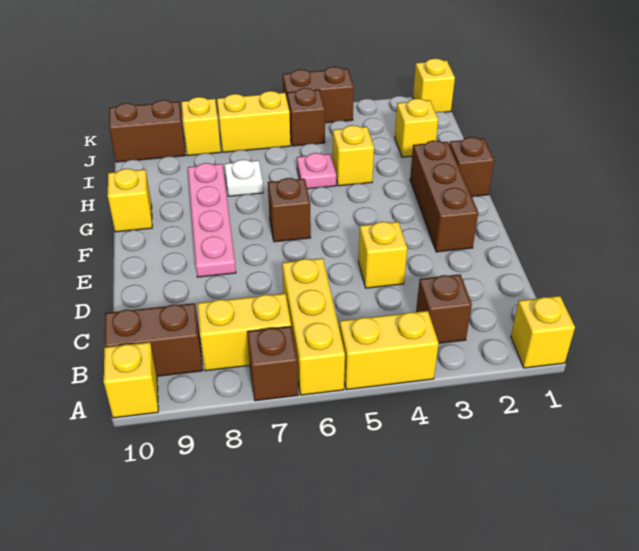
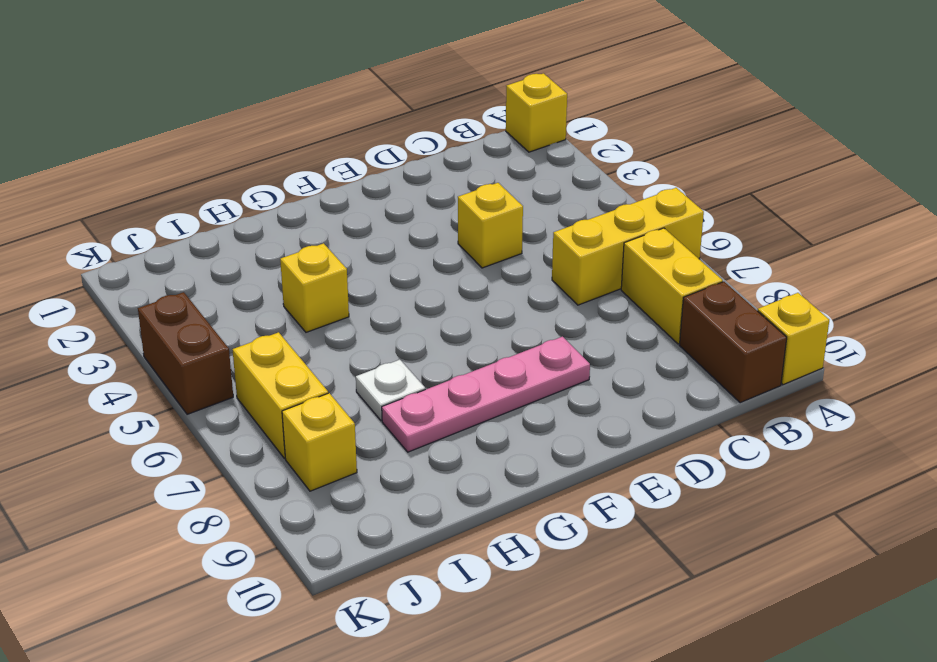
none -> yellow 1x2 brick [339,311,439,390]
none -> brown 1x1 brick [247,326,298,401]
none -> brown 1x1 brick [416,274,472,343]

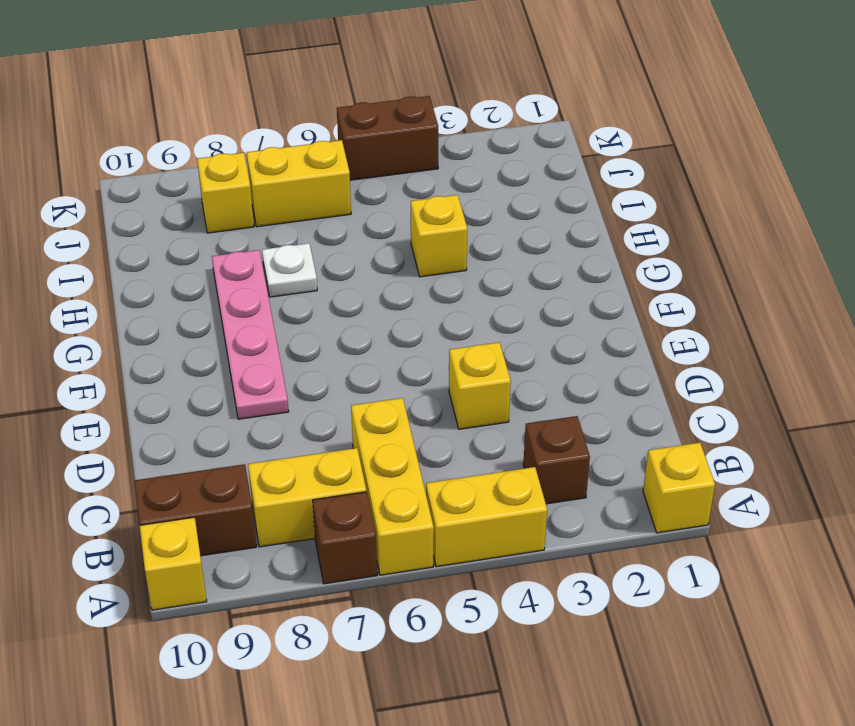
none -> brown 1x3 brick [410,140,478,252]
none -> brown 1x1 brick [268,178,311,242]
none -> brown 1x1 brick [449,137,494,197]

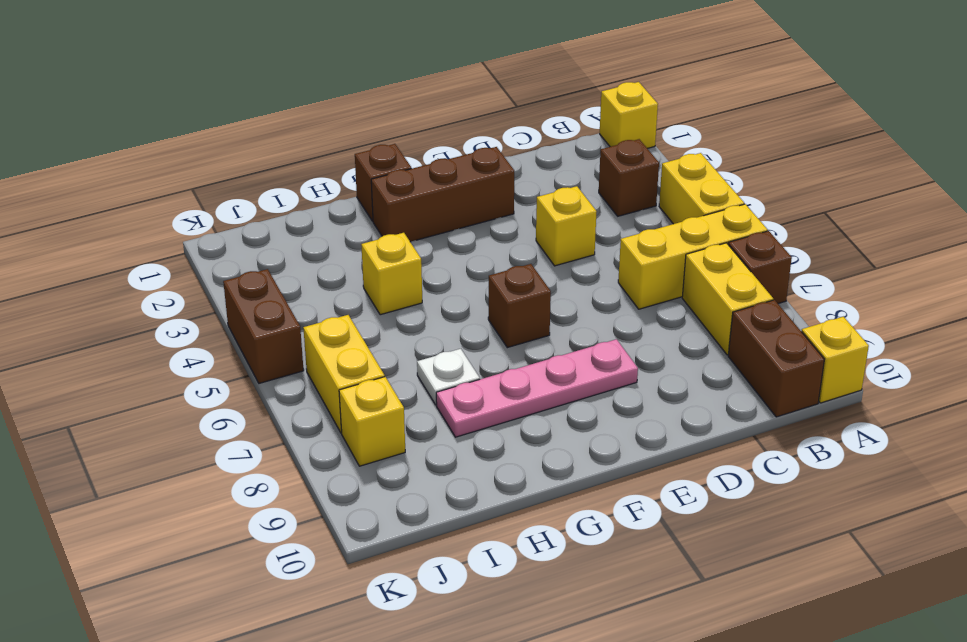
none -> yellow 1x1 brick [108,169,152,232]
none -> pink 1x1 plate [297,153,336,189]
none -> yellow 1x1 brick [395,99,438,157]

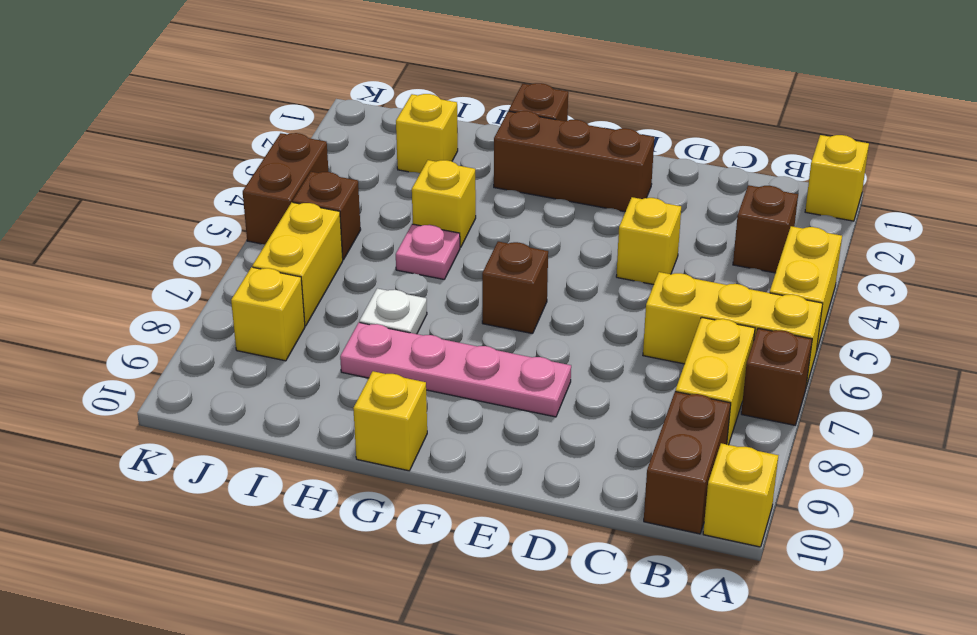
none -> brown 1x2 brick [109,100,185,162]
none -> yellow 1x1 brick [413,59,455,112]

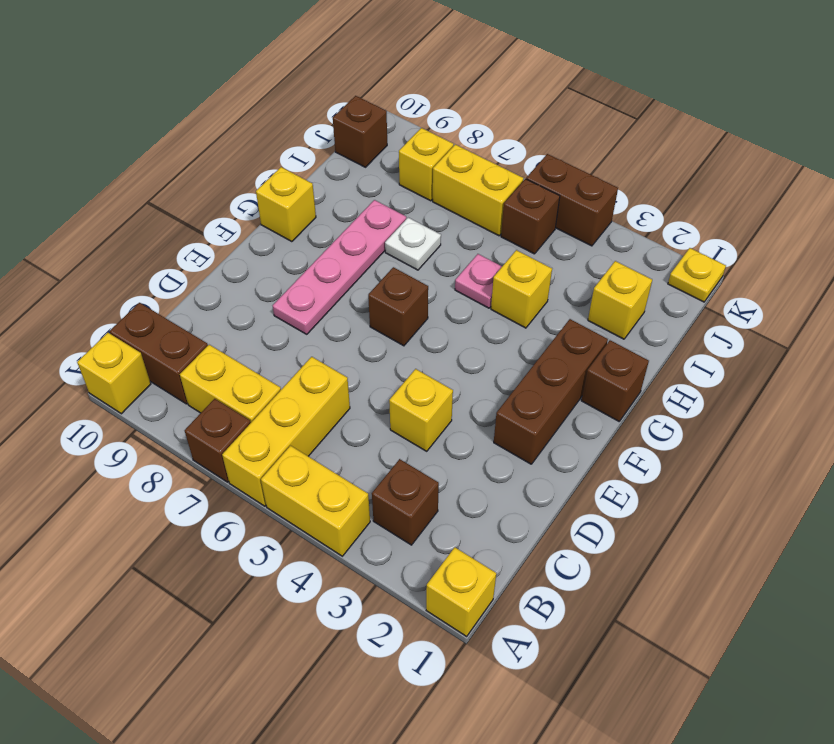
brown 1x1 brick [333,96,387,167] -> brown 1x2 brick [109,100,185,162]
yellow 1x1 plate [668,248,726,302] -> yellow 1x1 brick [413,59,455,112]

